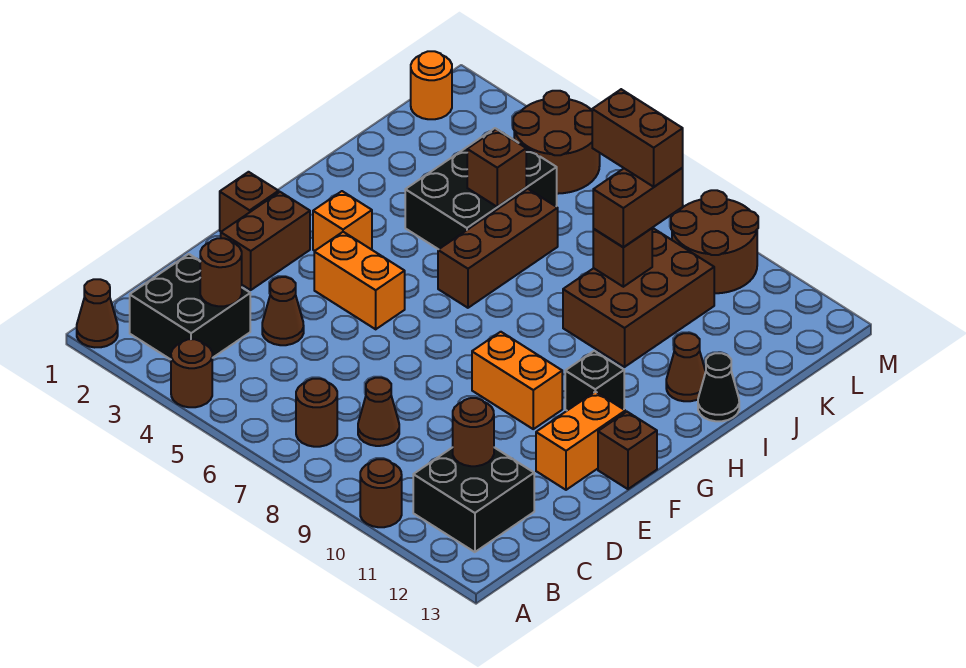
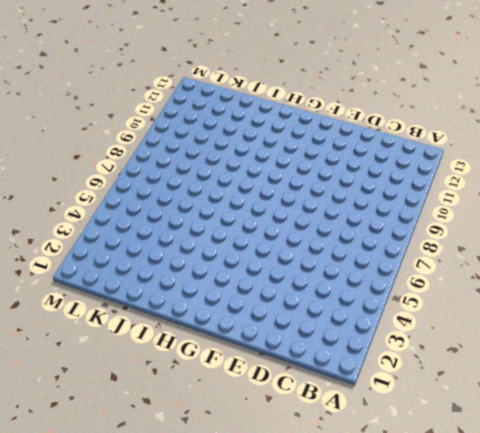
none -> brown 1x1 cone [77,279,118,347]
none -> brown 1x1 round brick [171,339,212,407]
none -> brown 1x1 round brick [360,459,402,527]
none -> black 2x2 brick [130,254,250,359]

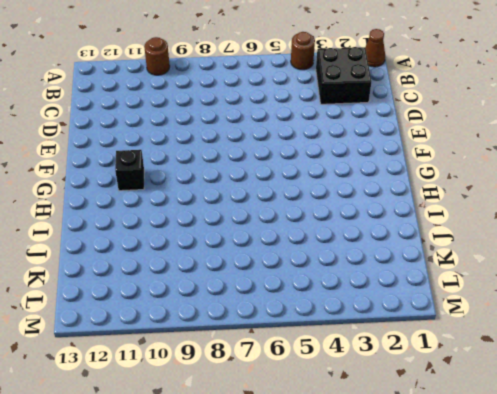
none -> brown 1x1 round brick [296,379,337,447]
none -> black 2x2 brick [413,447,534,552]
none -> brown 1x1 cone [358,378,399,446]
none -> brown 1x1 cone [262,277,304,345]

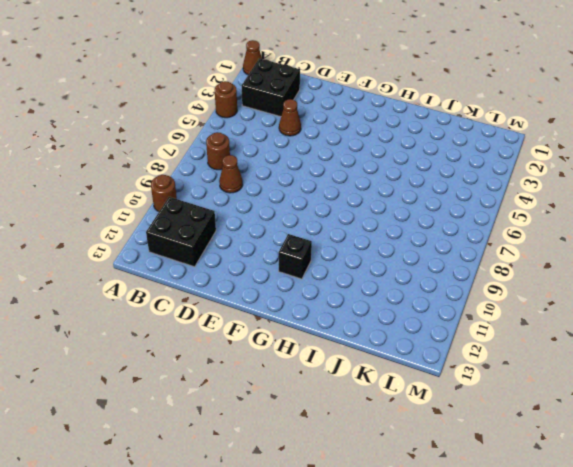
none -> brown 1x2 brick [221,192,310,290]
none -> orange 1x2 brick [536,392,625,490]
none -> brown 1x1 brick [220,172,279,232]
none -> orange 1x2 brick [314,232,405,329]

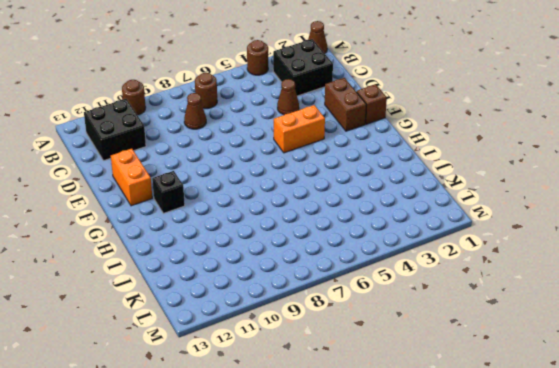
none -> orange 1x2 brick [472,332,562,429]
none -> brown 1x1 brick [598,412,657,489]
none -> orange 1x1 brick [313,191,372,251]
none -> brown 1x3 brick [438,189,558,308]

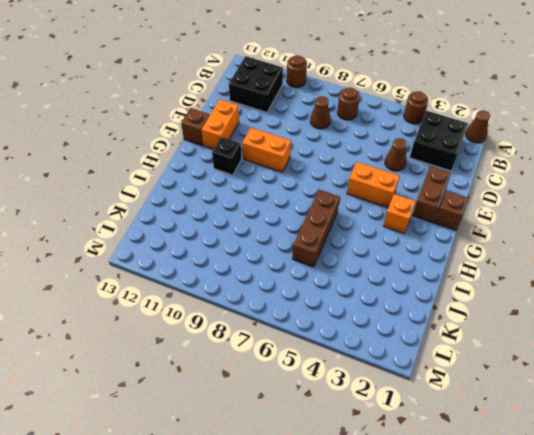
none -> black 2x3 brick [405,128,557,249]
none -> brown 2x3 brick [563,228,714,367]
none -> brown 1x1 cone [666,333,706,401]
none -> black 1x1 cone [698,353,739,421]

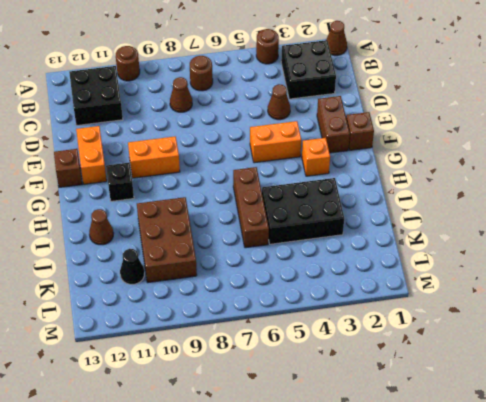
black 2x3 brick [262,178,344,244] -> black 2x3 brick turned to [405,128,557,249]
black 1x1 cone [120,249,145,284] -> black 1x1 cone moved to [698,353,739,421]
none -> orange 1x1 round brick [411,51,452,119]
none -> brown 2x2 round brick [513,91,600,194]
none -> brown 2x2 round brick [671,190,758,293]
none -> brown 1x1 round brick [200,238,242,306]

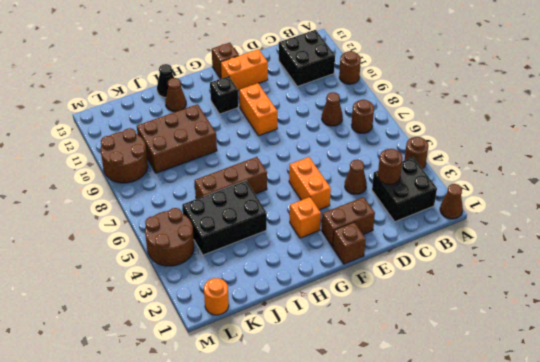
none -> brown 1x1 round brick [453,398,494,466]
none -> brown 1x1 brick [467,129,526,207]
none -> brown 1x1 brick [593,228,652,287]
none -> brown 1x2 brick [593,168,683,247]

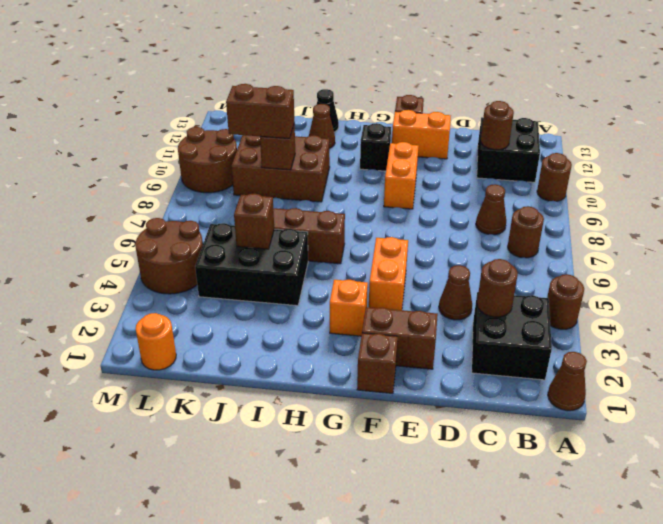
none -> brown 1x2 brick [592,89,683,187]

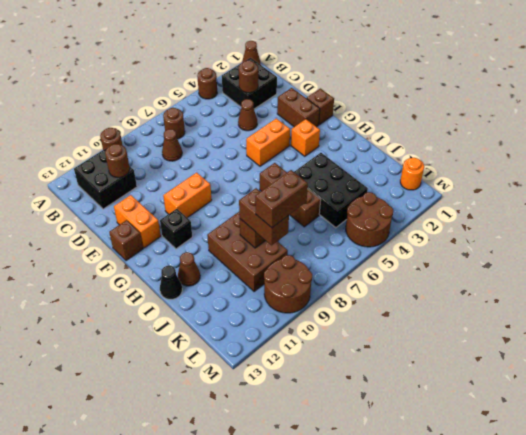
none -> brown 1x1 brick [467,129,526,207]

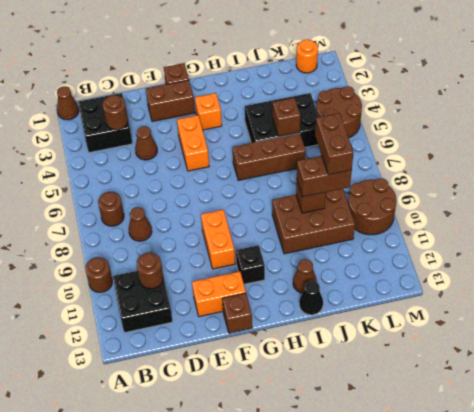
none -> brown 1x1 round brick [171,339,212,407]

